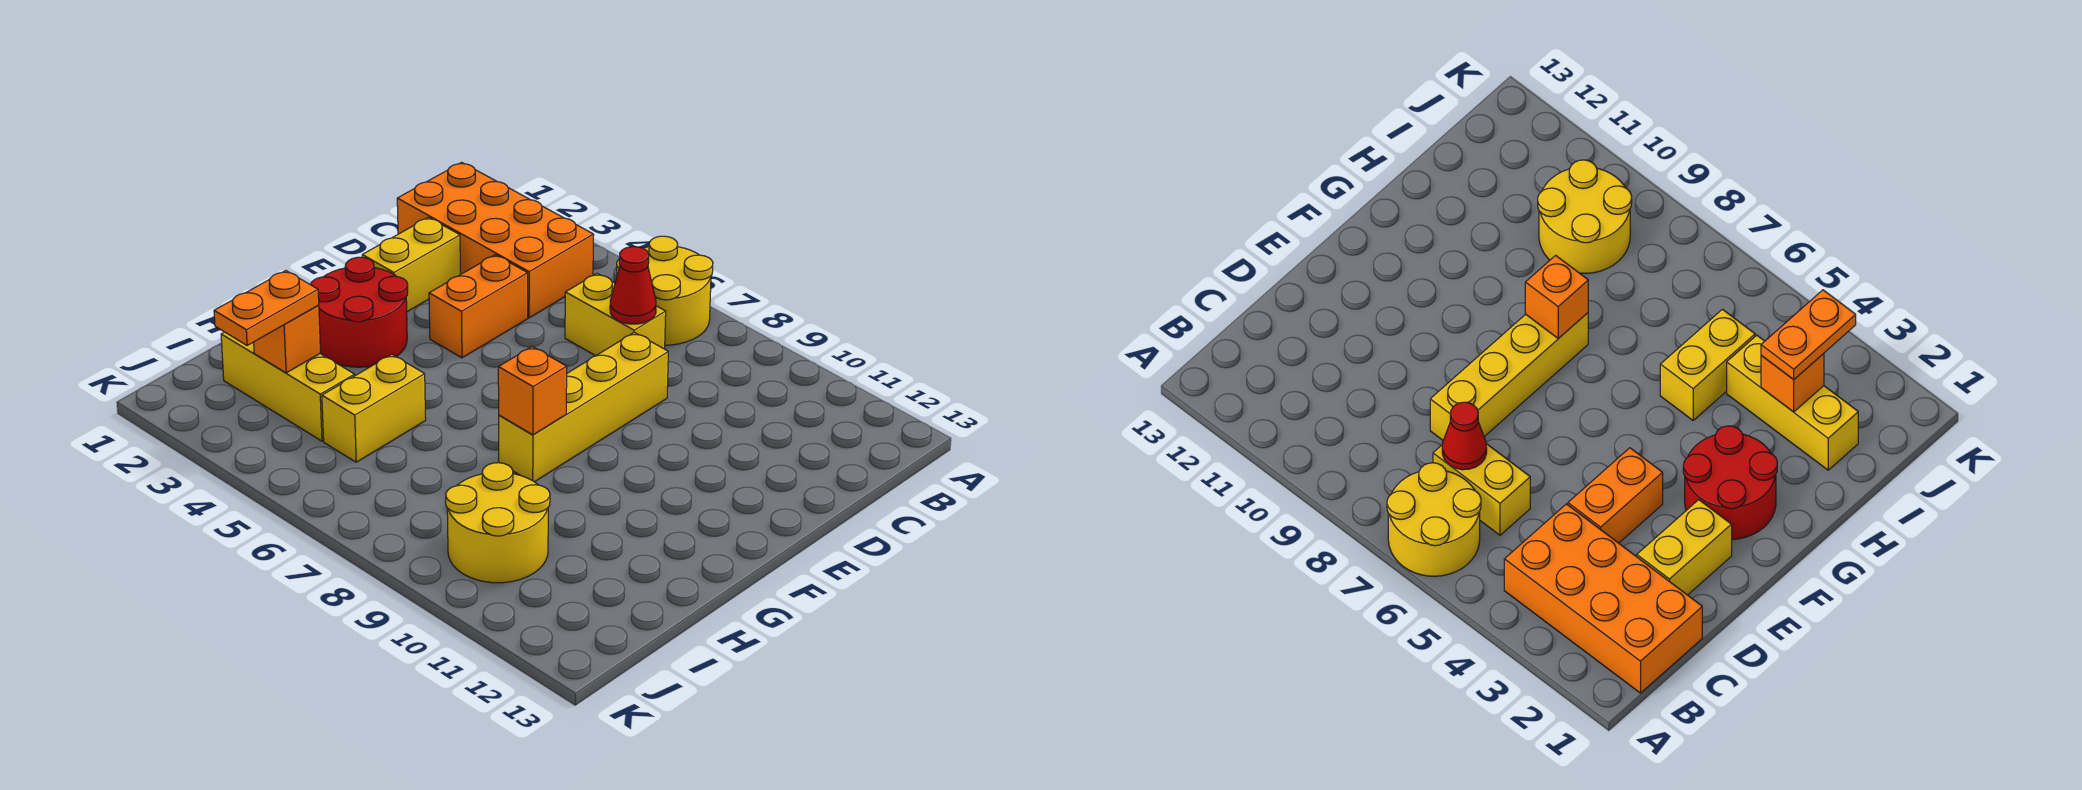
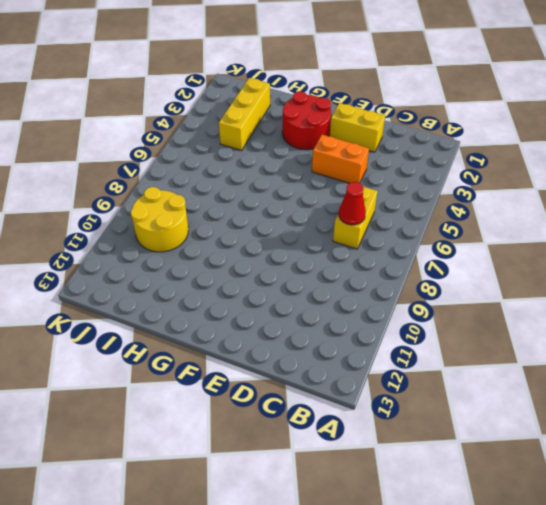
none -> yellow 2x2 round brick [616,236,713,345]
none -> orange 2x4 brick [397,162,594,318]
none -> yellow 1x4 brick [499,332,668,482]

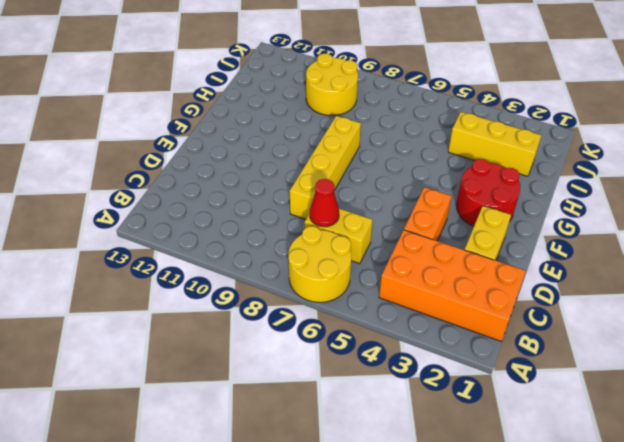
none -> yellow 1x2 brick [322,354,426,462]
none -> orange 1x1 brick [498,347,567,435]
none -> orange 1x1 brick [254,305,321,373]

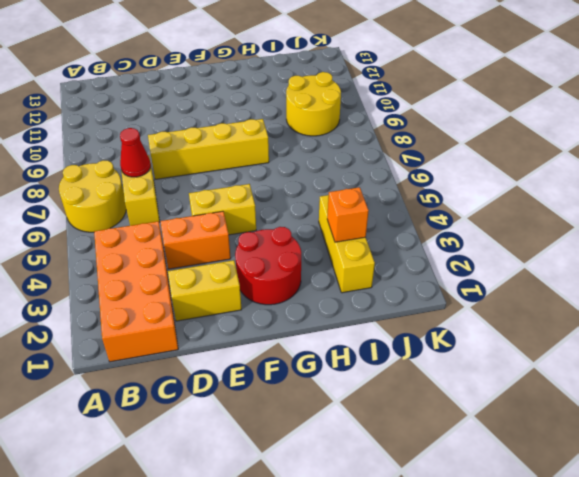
yellow 1x2 brick [189,184,256,235] -> yellow 1x2 brick moved to [322,354,426,462]
none -> orange 1x1 brick [498,347,567,435]
none -> orange 1x2 plate [214,271,319,346]

